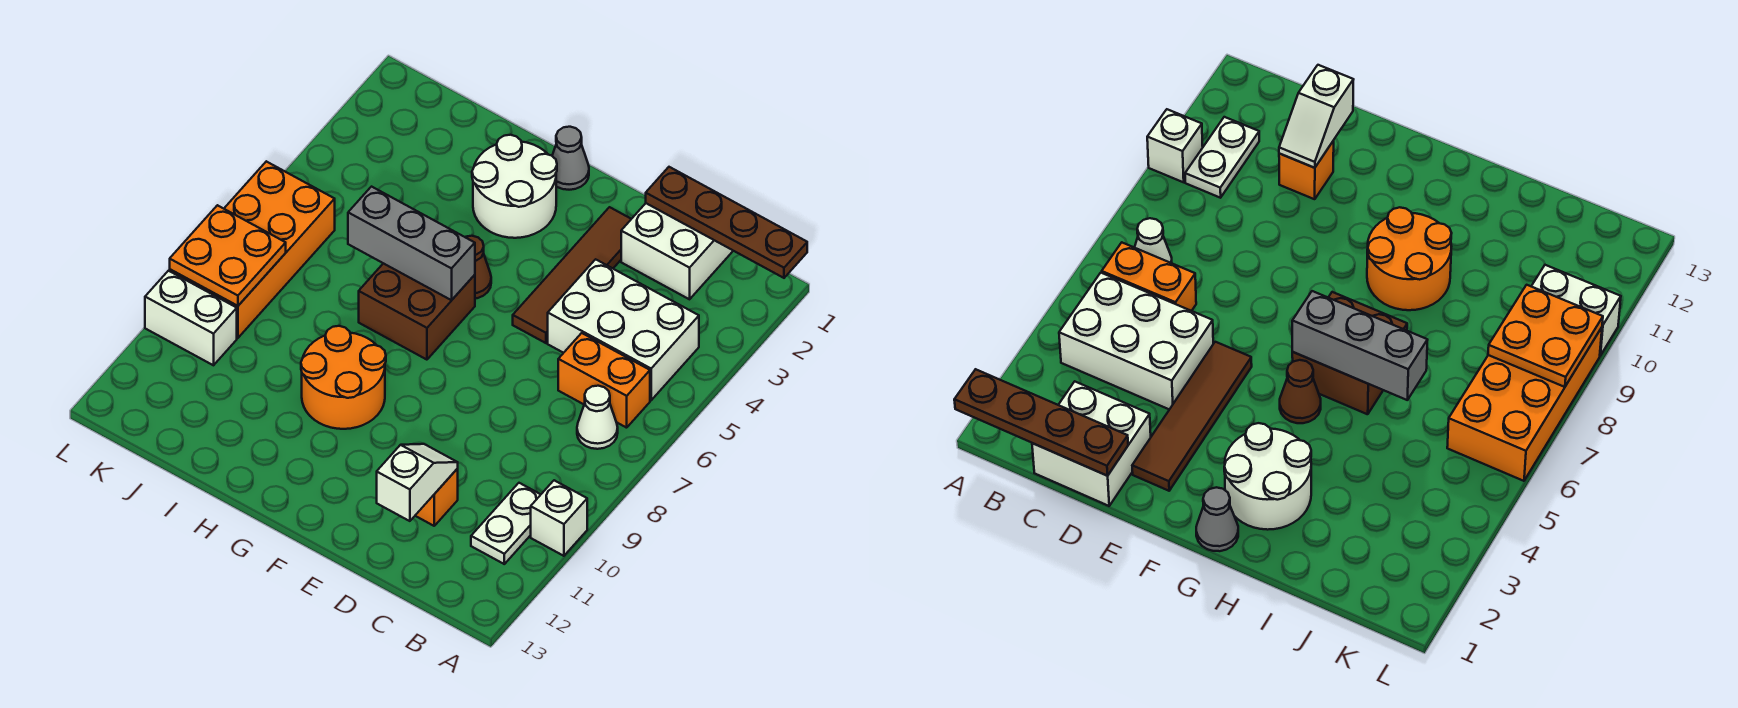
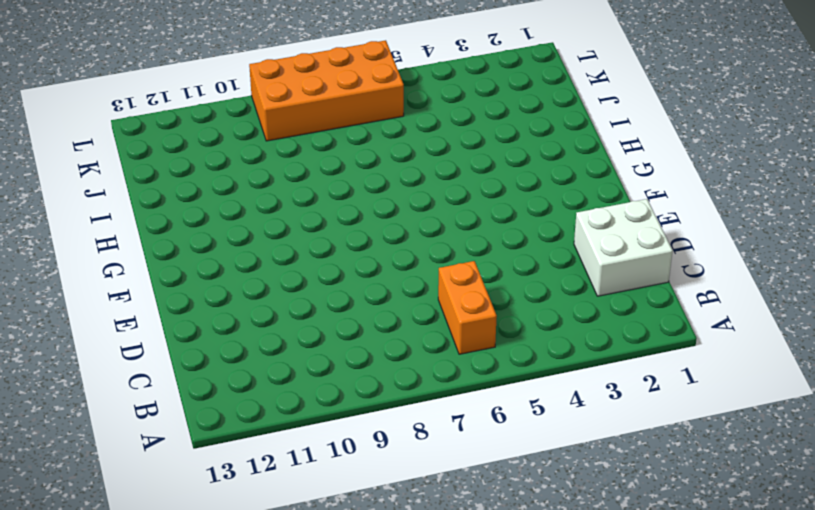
none -> white 1x1 brick [531,480,587,556]
none -> white 2x3 brick [548,259,699,400]
none -> white 1x1 cone [577,386,618,449]

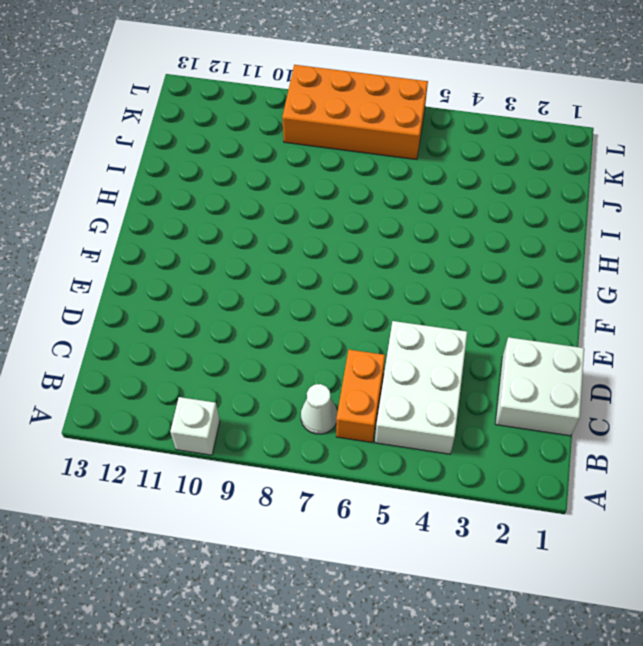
none -> white 1x2 plate [471,483,541,564]
none -> orange 1x1 brick [415,469,458,526]
none -> brown 1x4 tile [513,207,631,343]

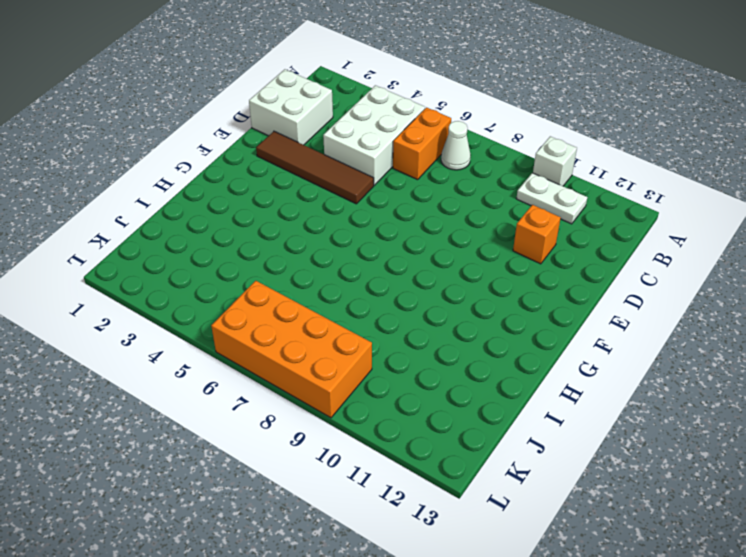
none -> grey 1x1 cone [552,127,589,190]
none -> white 2x2 round brick [472,135,557,238]
none -> brown 1x1 cone [465,236,491,298]

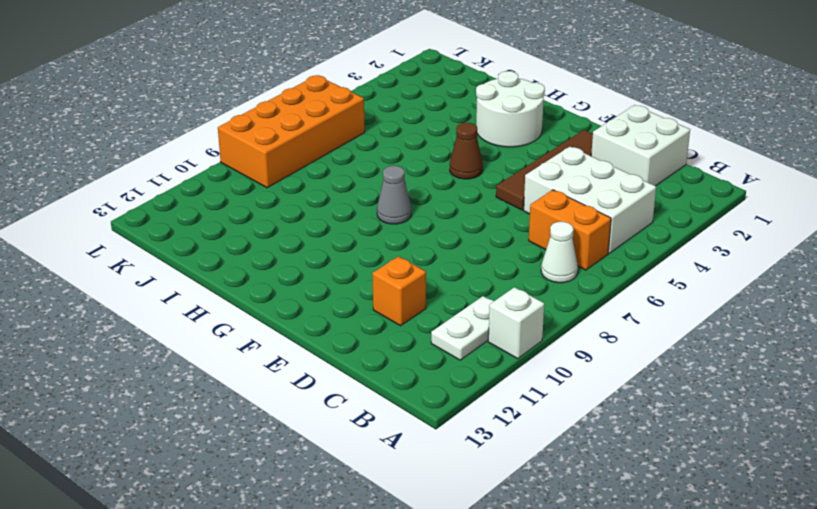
grey 1x1 cone [377,166,411,224] -> grey 1x1 cone moved to [552,127,589,190]
none -> brown 2x2 brick [359,263,475,360]
none -> orange 2x2 round brick [301,326,386,429]
none -> white 1x2 brick [145,271,237,365]

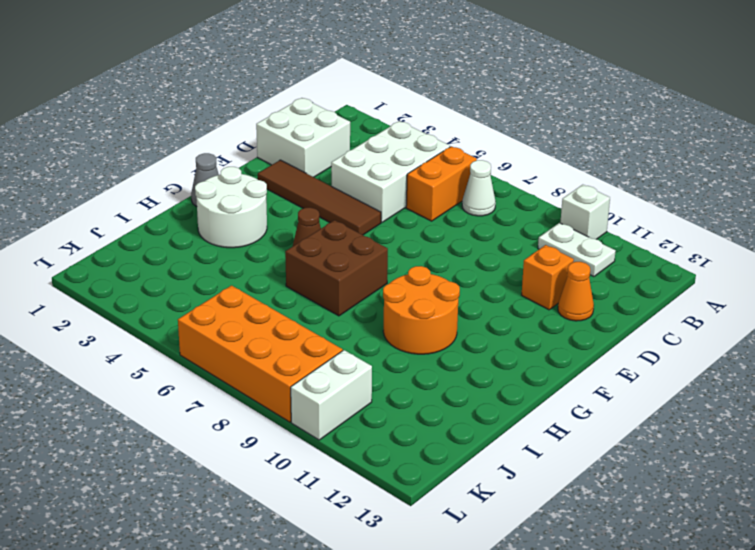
orange 1x1 cone [558,262,594,321] -> none
none -> brown 1x4 plate [646,167,807,278]
none -> white 1x2 slope [377,444,458,521]
none -> grey 1x3 brick [348,187,475,300]

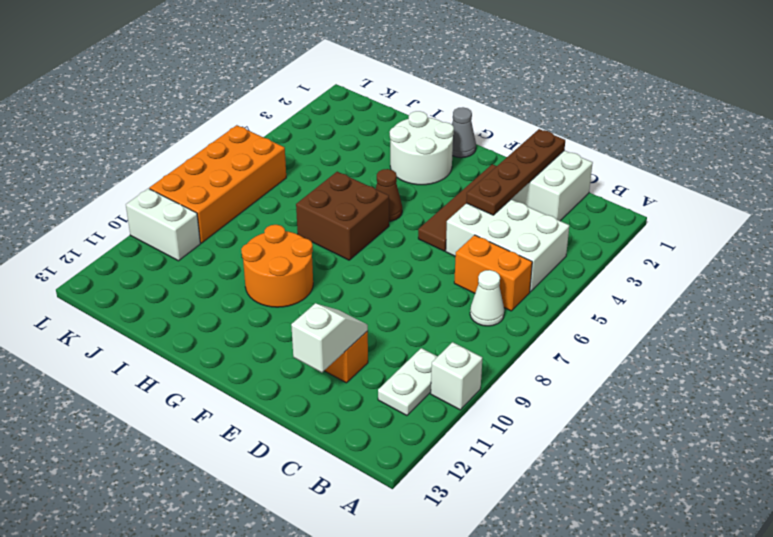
brown 1x4 plate [466,129,565,215] -> brown 1x4 plate turned to [646,167,807,278]
none -> grey 1x3 brick [348,187,475,300]
none -> orange 2x2 plate [170,205,286,306]

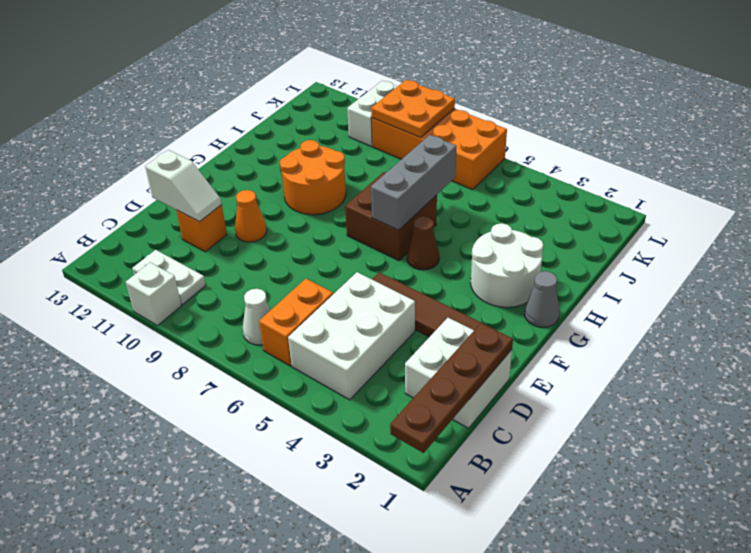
orange 1x1 cone [235,190,267,242] -> none

